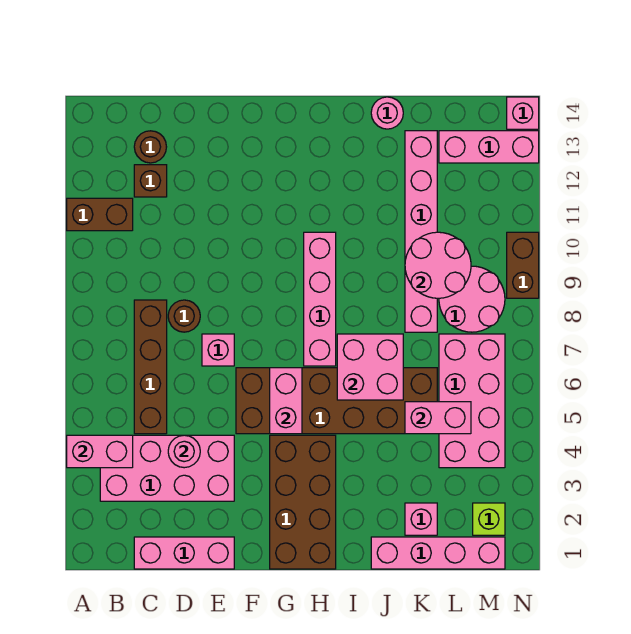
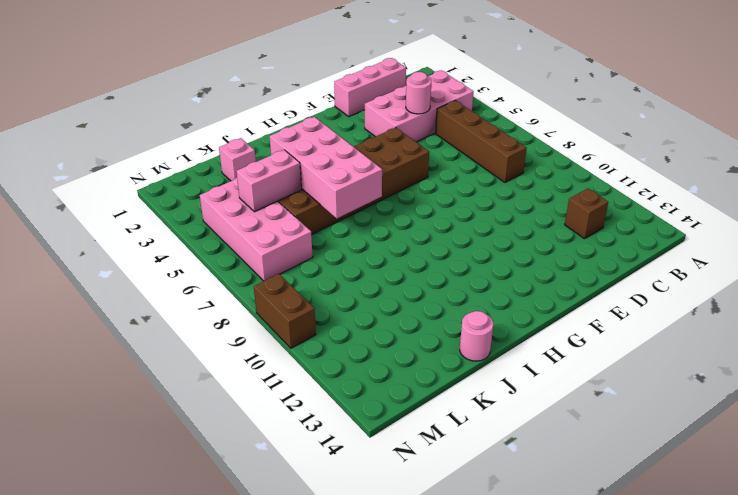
pink 2x4 brick [270,117,382,218] -> pink 2x2 brick [337,334,403,400]
none -> brown 1x2 brick [67,198,133,231]
none -> brown 1x1 round brick [134,131,166,163]
none -> brown 1x1 round brick [168,300,200,332]

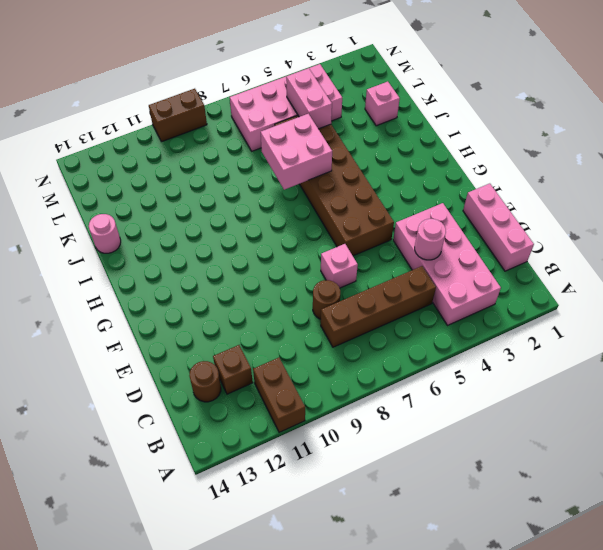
none -> brown 2x4 brick [270,435,336,569]
none -> pink 1x4 brick [304,232,336,366]
none -> pink 1x4 brick [371,537,505,569]

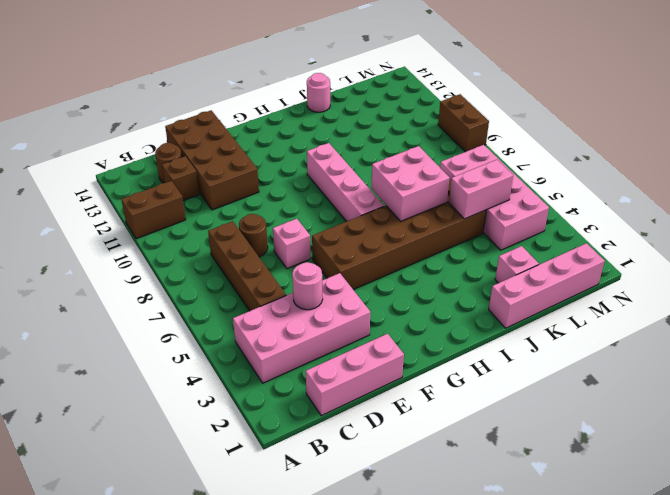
brown 2x4 brick [165,110,259,210] -> brown 2x4 brick moved to [270,435,336,569]
none -> pink 1x6 brick [405,131,437,332]
none -> pink 2x2 round brick [439,266,505,332]
none -> pink 1x3 brick [439,131,539,163]

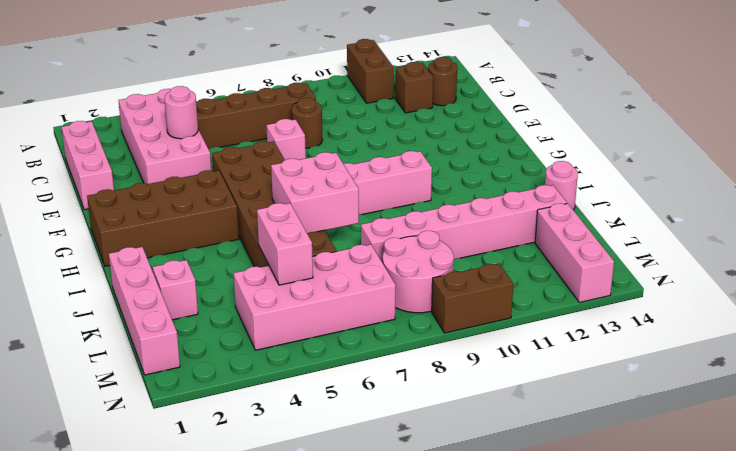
none -> lime 1x1 brick [473,503,505,535]
none -> pink 1x1 brick [507,97,539,129]
none -> pink 1x2 brick [67,435,133,468]

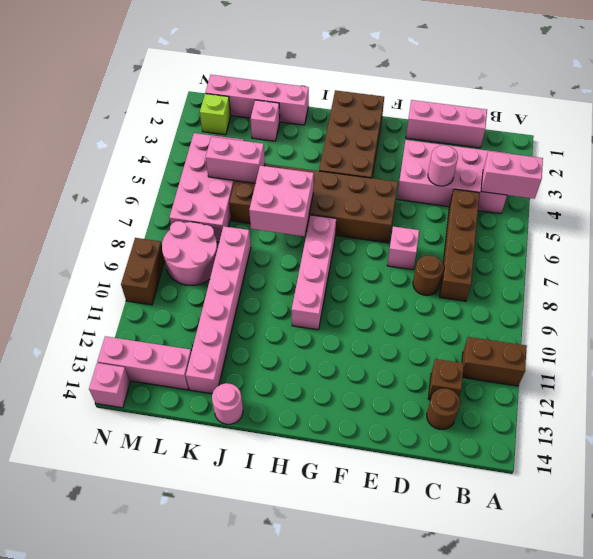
none -> pink 1x2 brick [270,368,302,434]
none -> pink 2x2 round brick [405,232,471,298]

